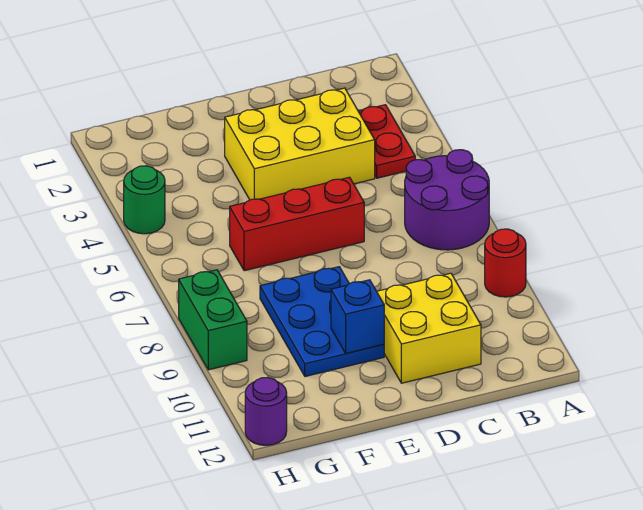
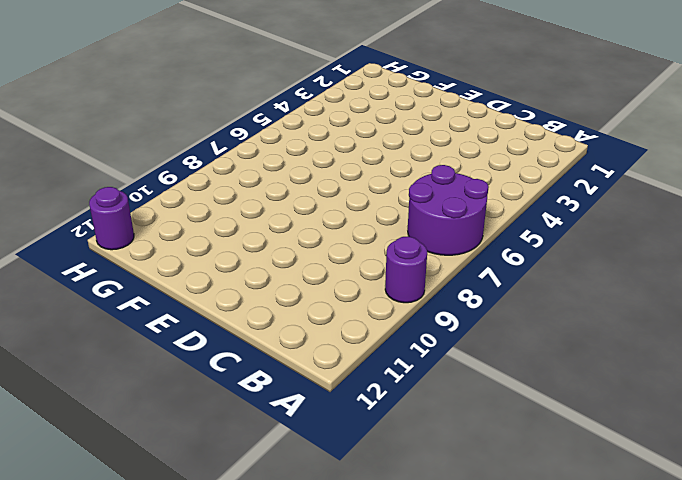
purple 1x1 round brick [385,236,427,303] -> red 1x1 round brick [485,229,526,297]
none -> red 1x2 plate [358,105,415,178]
none -> yellow 2x3 brick [225,88,375,200]

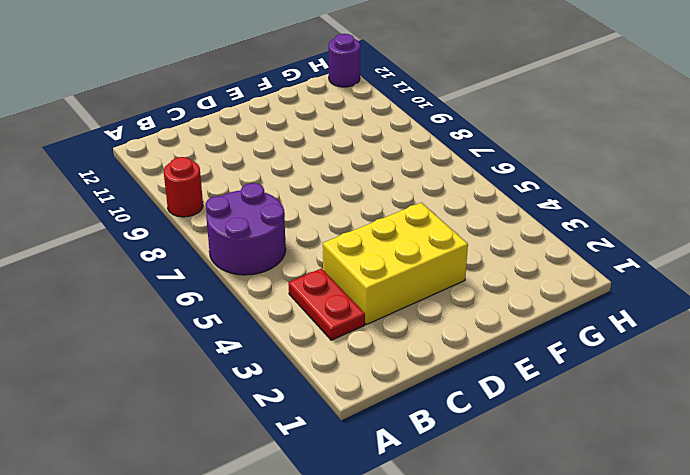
none -> yellow 2x2 brick [377,273,481,383]
none -> red 1x3 brick [230,177,364,271]

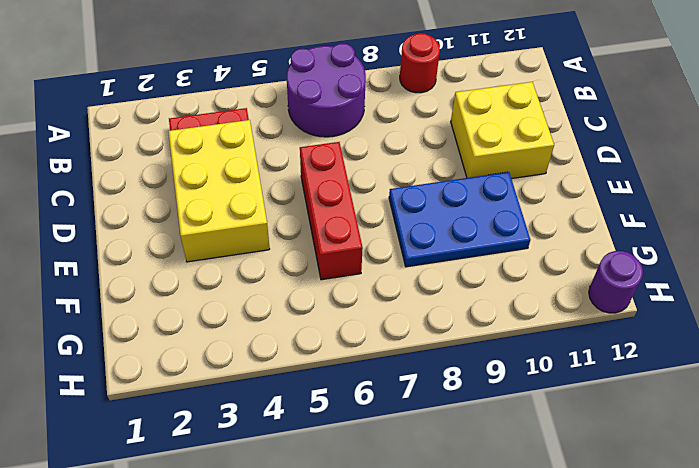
none -> green 1x1 round brick [124,166,165,234]
none -> green 1x2 brick [179,270,247,370]

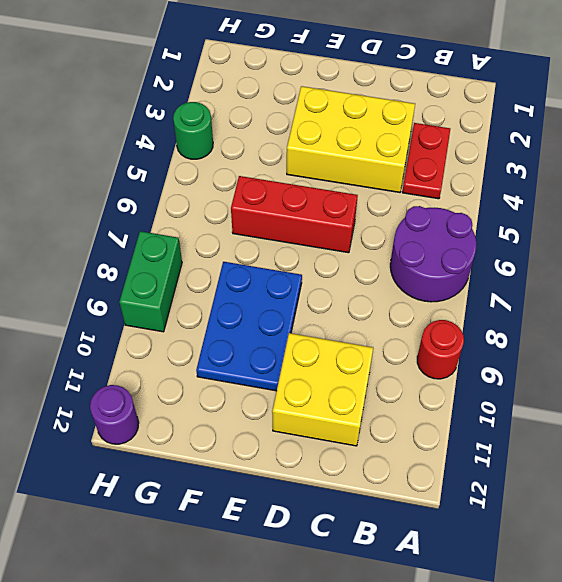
none -> blue 1x1 brick [331,280,384,353]

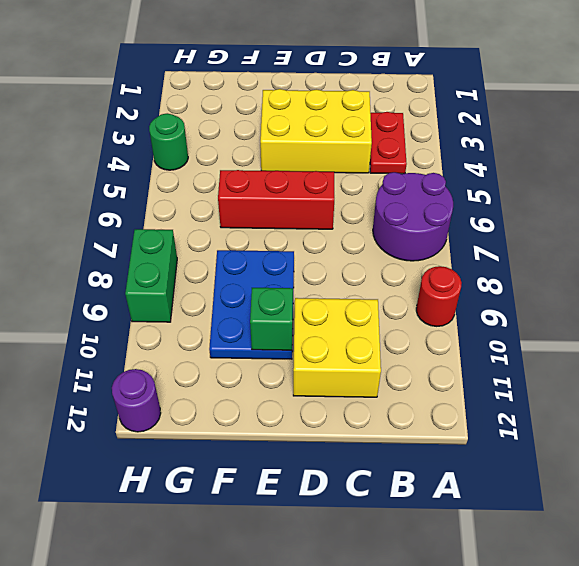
green 1x1 brick [250,288,293,350] -> blue 1x1 brick [331,280,384,353]

